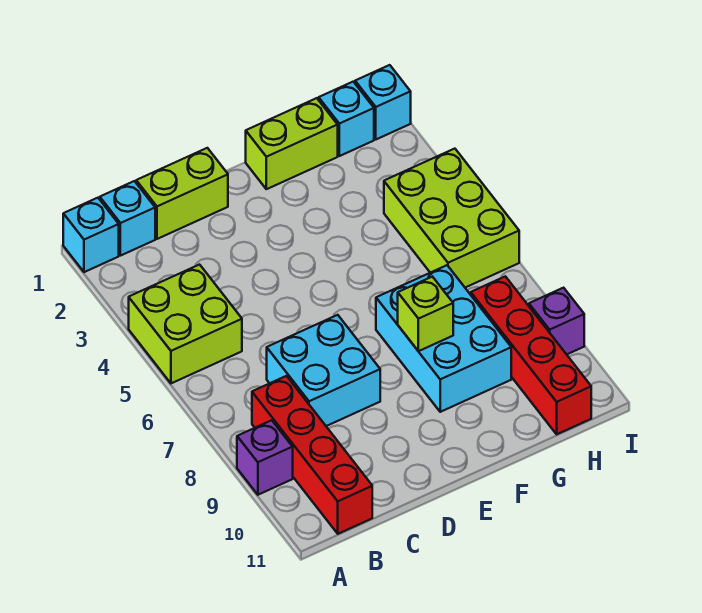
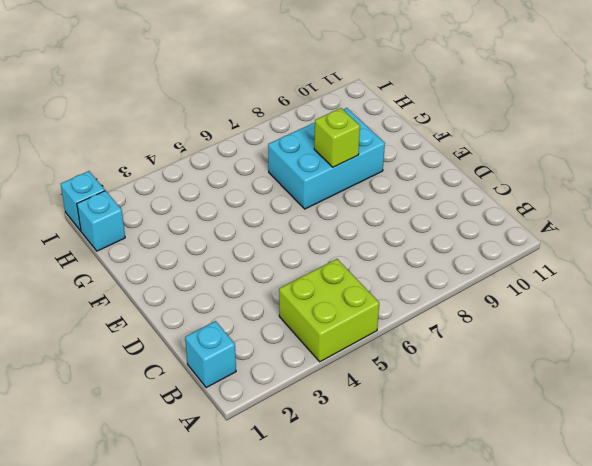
none -> cyan 1x1 brick [63,198,119,272]
none -> purple 1x1 brick [237,420,293,495]
none -> red 1x4 brick [252,376,372,534]

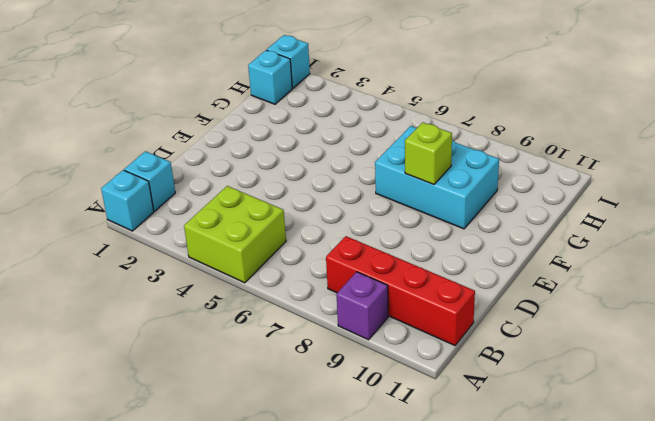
none -> lime 1x2 brick [136,148,228,239]
none -> cyan 2x2 brick [267,315,380,426]
none -> lime 1x2 brick [246,98,338,189]

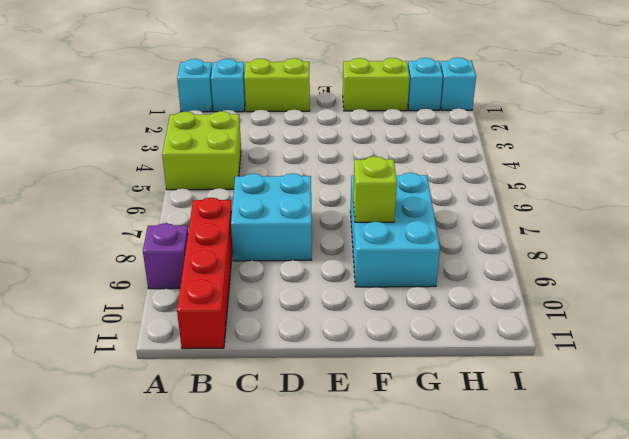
none -> lime 2x3 brick [384,149,519,288]
none -> red 1x4 brick [471,276,591,434]
none -> purple 1x1 brick [529,288,584,354]

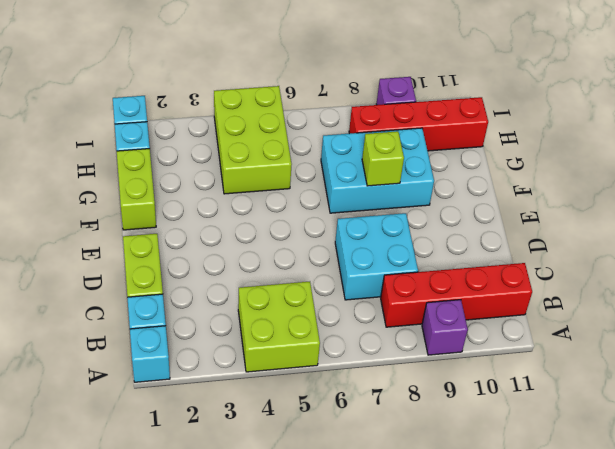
lime 2x3 brick [214,86,292,194] -> lime 2x3 brick turned to [384,149,519,288]

